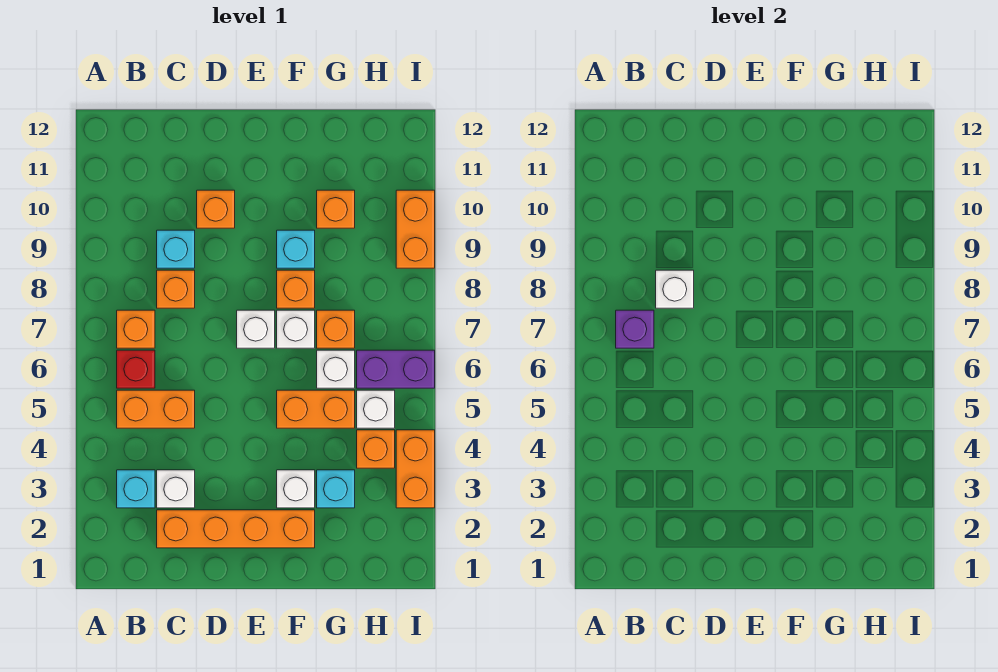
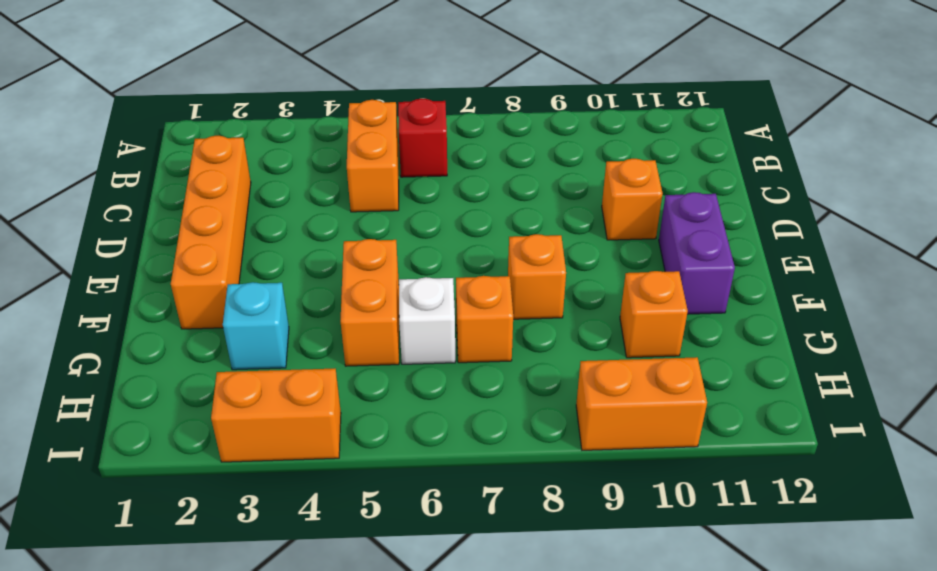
purple 1x2 brick [659,192,735,314] -> purple 1x2 brick moved to [357,350,435,388]
none -> cyan 1x1 brick [117,470,155,508]
none -> orange 1x1 brick [117,310,155,348]
none -> white 1x1 brick [157,470,195,508]

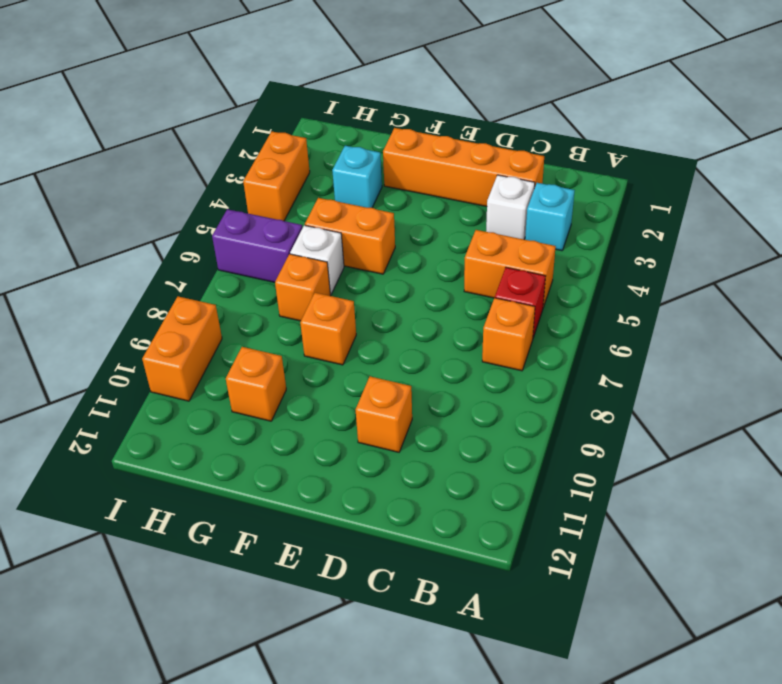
none -> orange 1x1 brick [157,270,195,308]
none -> cyan 1x1 brick [157,230,195,268]
none -> white 1x1 brick [237,310,275,348]

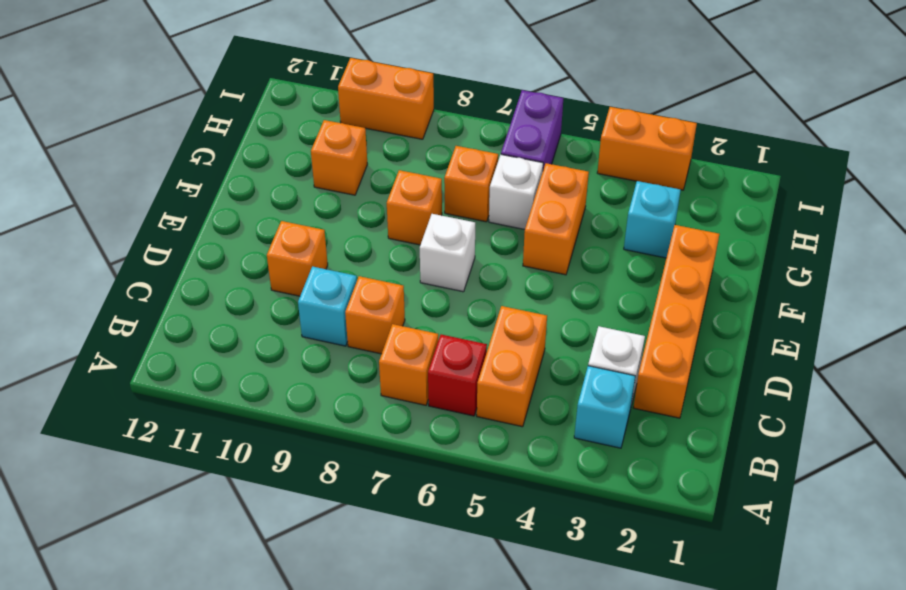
none -> white 1x1 brick [277,470,315,508]
none -> white 1x1 brick [277,310,315,348]
none -> cyan 1x1 brick [277,230,315,268]

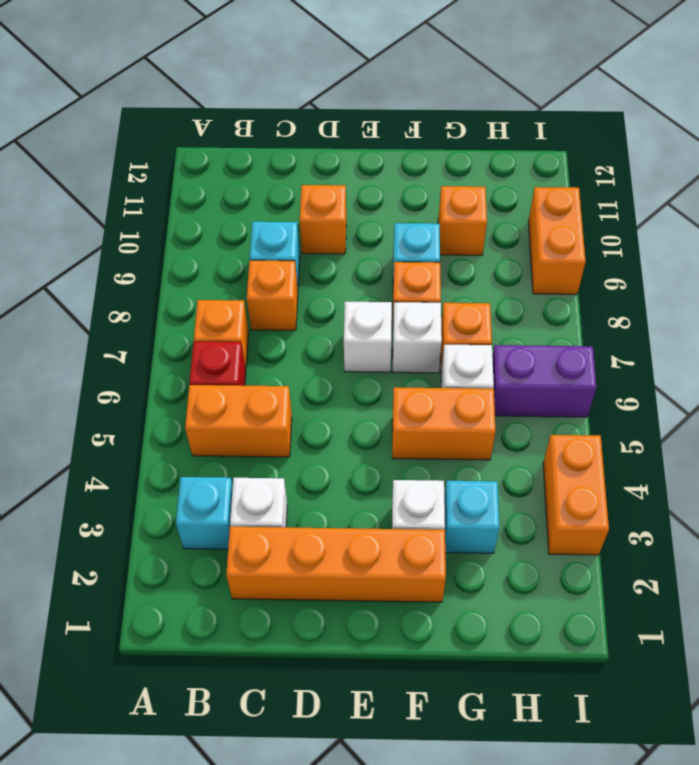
none -> orange 1x1 brick [357,430,395,468]
none -> white 1x1 brick [357,390,395,428]
none -> purple 1x1 brick [616,310,654,348]

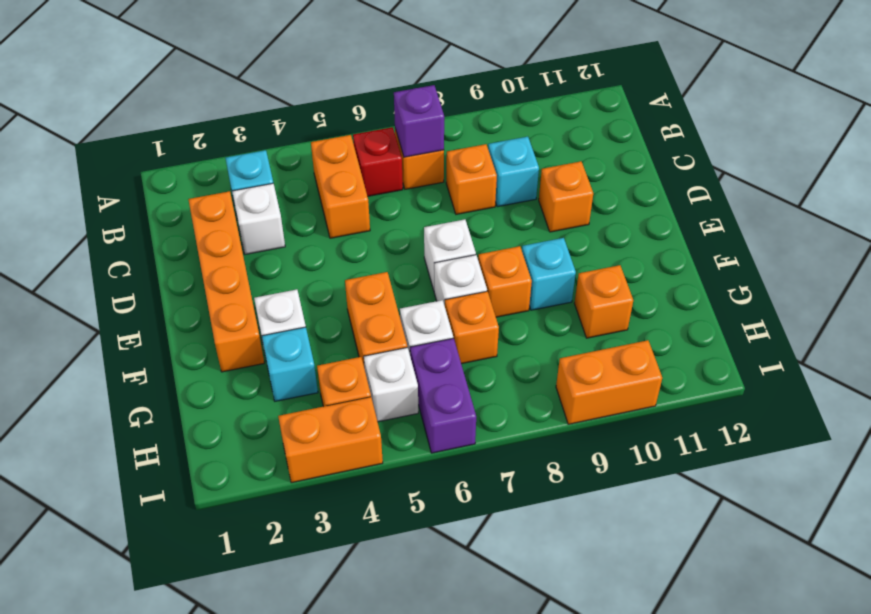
none -> white 1x1 brick [656,270,694,308]

